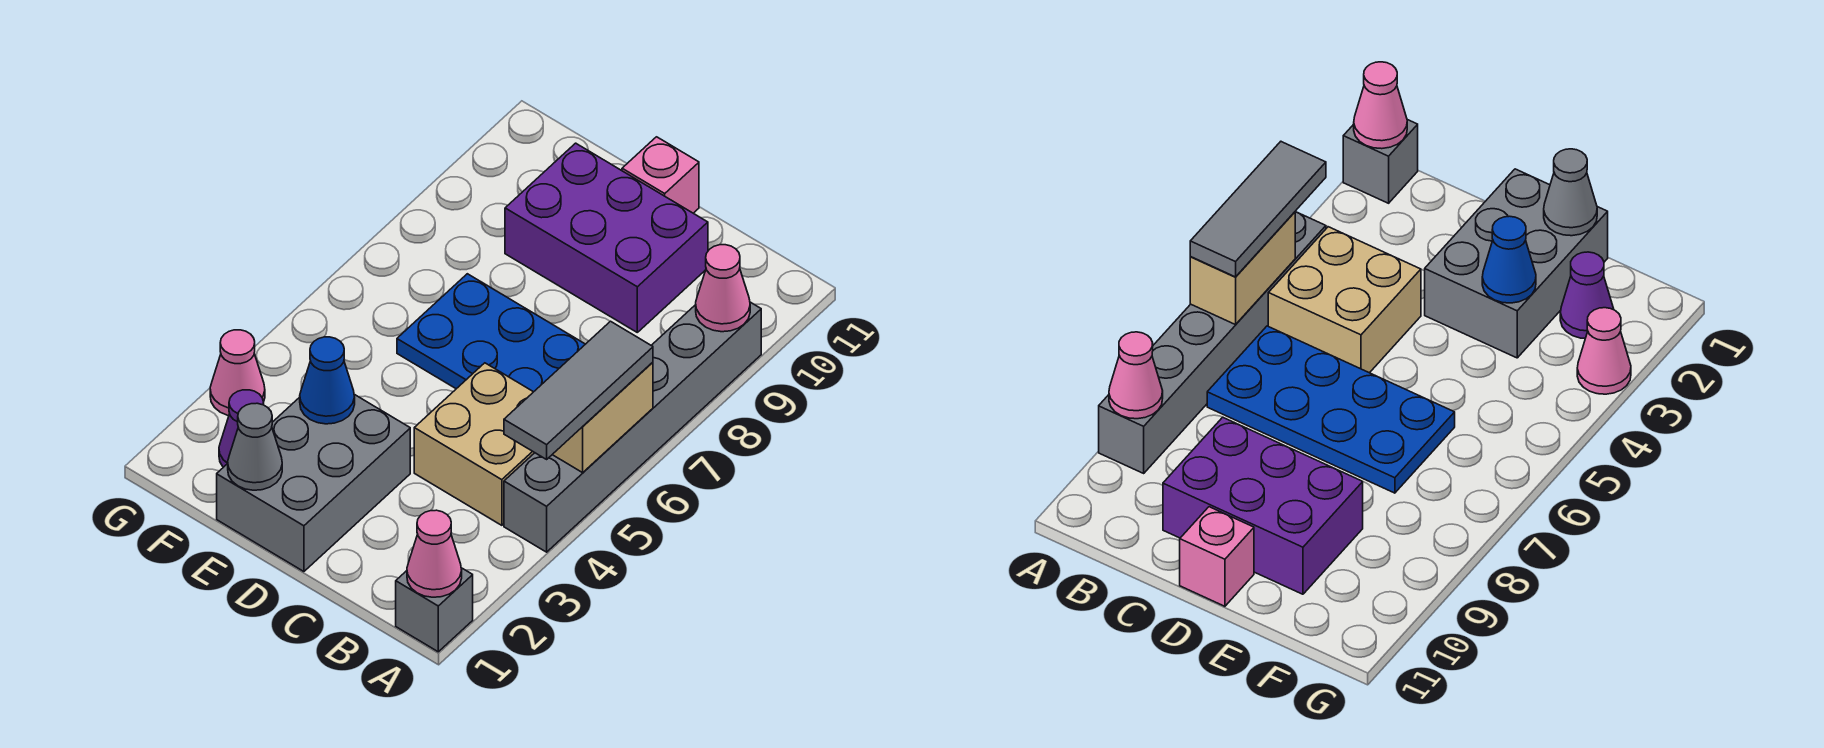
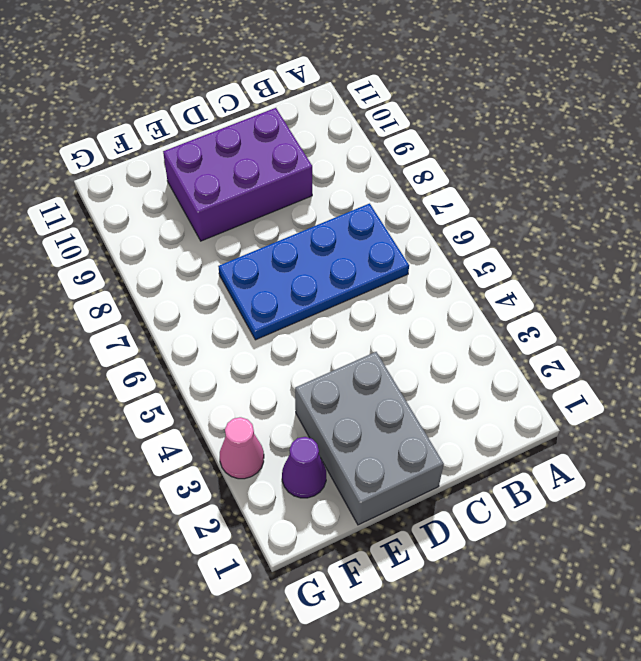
none -> grey 1x1 brick [396,568,473,652]
none -> grey 1x6 brick [504,302,761,552]
none -> tan 2x2 brick [414,363,535,525]

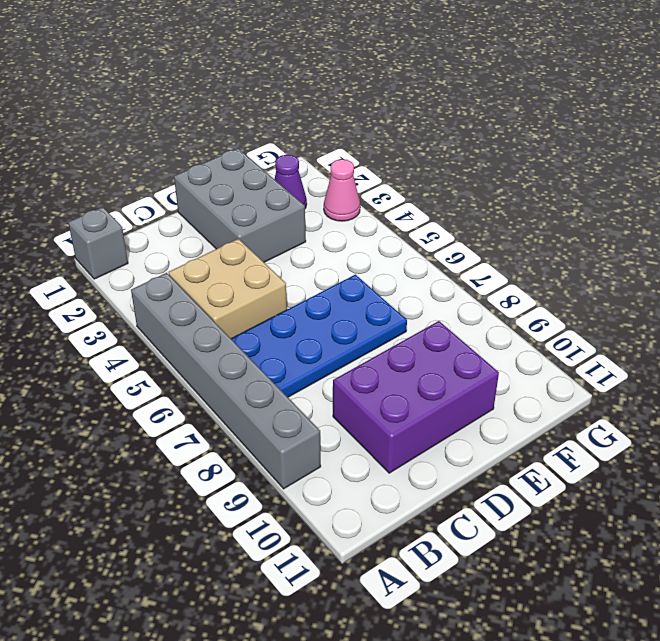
none -> pink 1x1 brick [622,137,699,213]
none -> pink 1x1 cone [407,510,462,597]
none -> tan 1x2 brick [552,362,653,473]

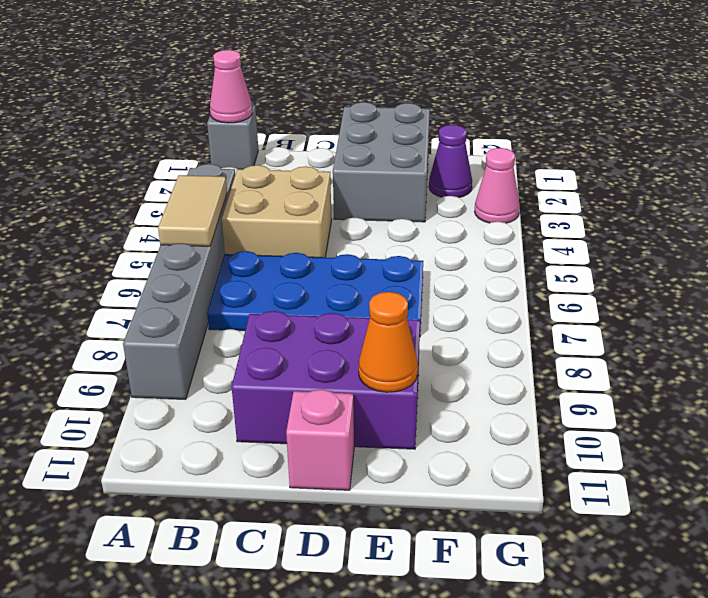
tan 1x2 tile [158,175,227,246] -> tan 1x2 brick [552,362,653,473]
orange 1x1 cone [359,292,418,392] -> none
none -> pink 1x1 cone [696,245,750,332]
none -> grey 1x1 cone [228,403,282,490]
none -> blue 1x1 cone [300,337,355,424]

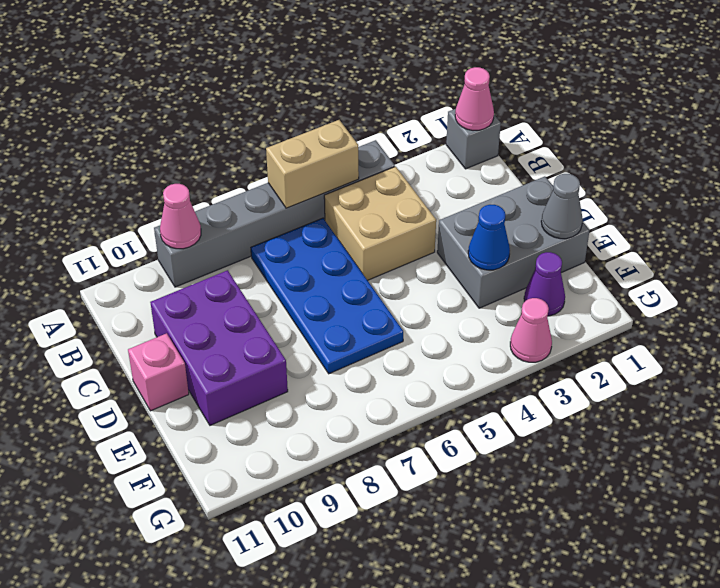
none -> grey 1x3 tile [504,321,653,459]

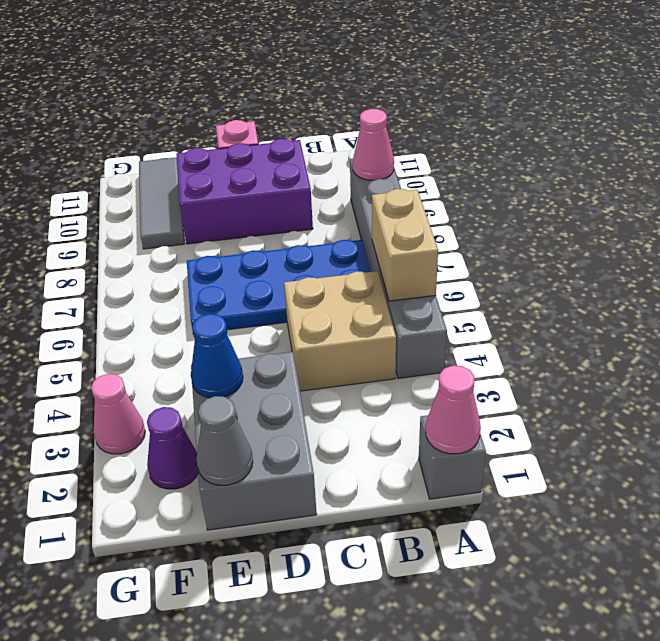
grey 1x3 tile [139,157,184,249] -> grey 1x3 tile moved to [504,321,653,459]

